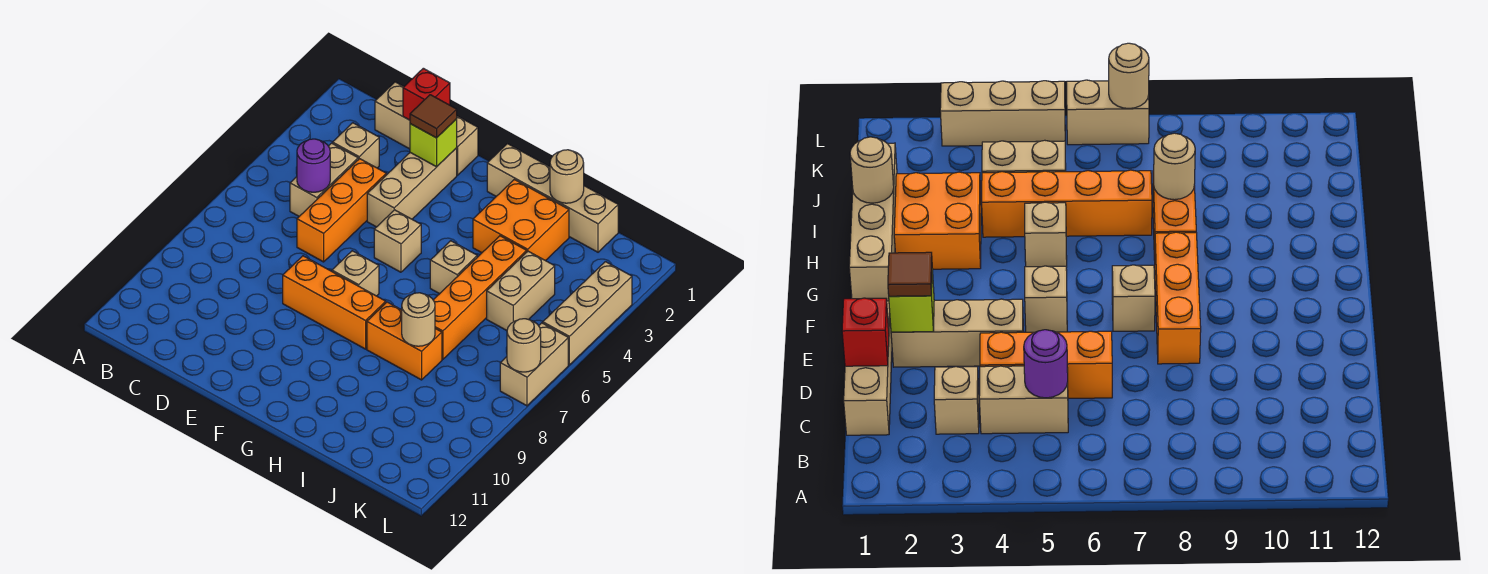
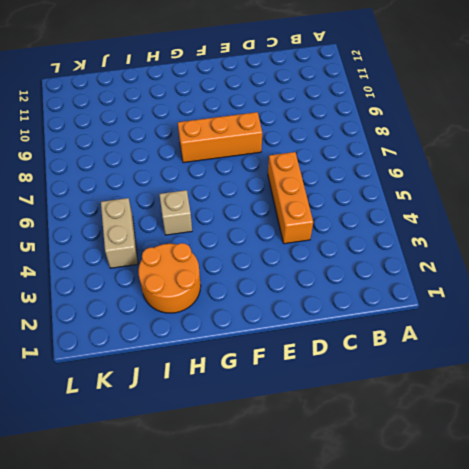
orange 2x2 round brick [138,243,201,313] -> orange 2x2 brick [473,179,569,261]
none -> tan 1x3 brick [375,82,478,175]
none -> tan 1x1 brick [333,123,379,168]
none -> tan 1x2 brick [290,143,358,216]

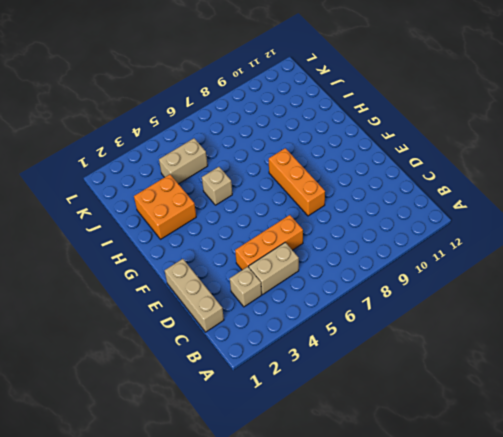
none -> tan 1x3 brick [367,148,457,227]
none -> tan 1x1 brick [374,210,421,272]
none -> tan 1x1 brick [332,251,379,296]

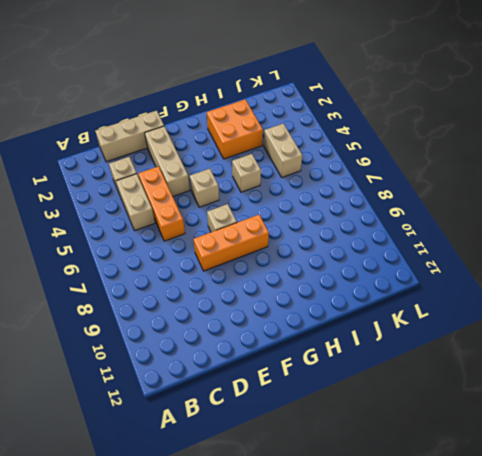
none -> tan 1x4 brick [487,144,618,252]
none -> orange 1x2 brick [367,302,442,380]
none -> orange 1x4 brick [433,236,527,359]

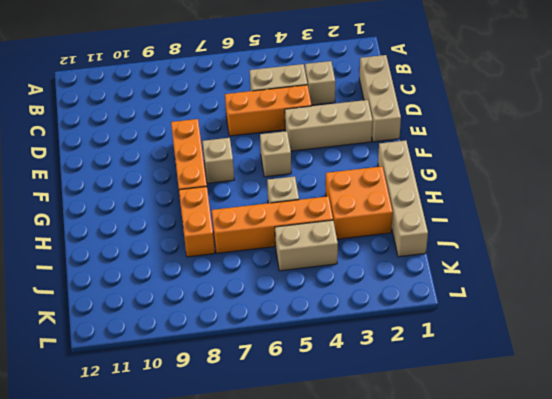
none -> tan 1x3 brick [543,262,632,365]
none -> tan 1x2 brick [500,323,568,406]
none -> purple 1x1 round brick [297,139,330,192]

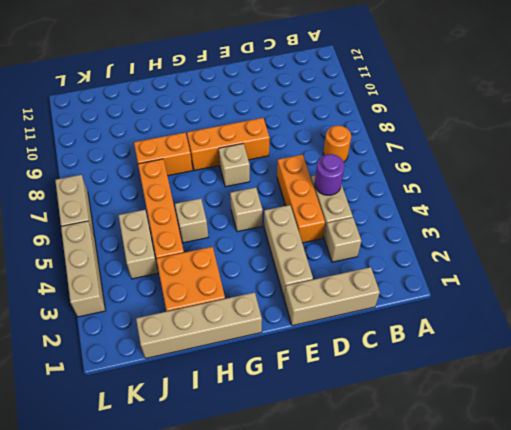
orange 1x1 round brick [323,126,351,162] -> none
none -> red 1x1 brick [403,68,450,120]
none -> lime 1x1 brick [410,119,457,167]
none -> tan 1x1 round brick [550,150,584,203]

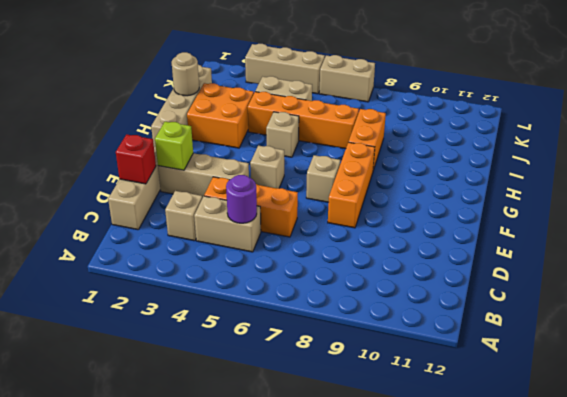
none -> tan 1x1 round brick [402,293,435,346]
none -> tan 1x1 round brick [507,319,541,372]
none -> brown 1x1 tile [410,95,457,138]

